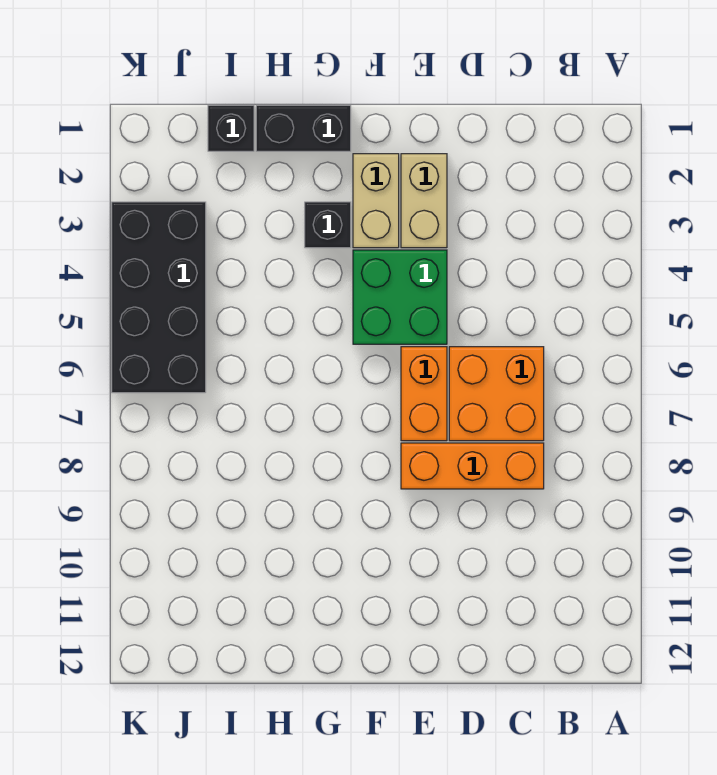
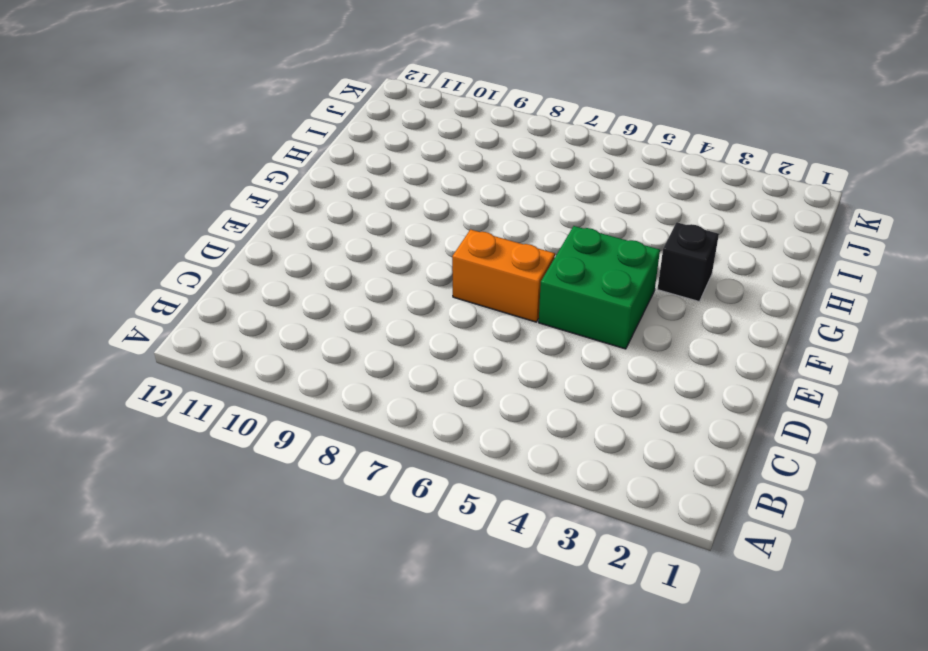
none -> orange 2x2 brick [449,347,544,441]
none -> orange 1x3 brick [401,443,544,489]

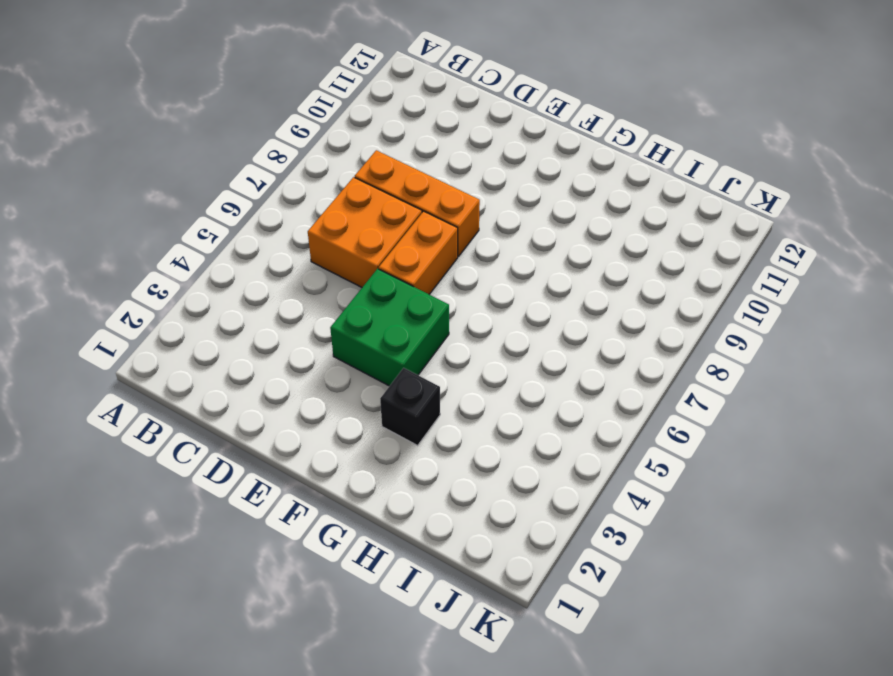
none -> tan 1x2 brick [401,154,447,248]
none -> tan 1x2 brick [353,154,399,248]

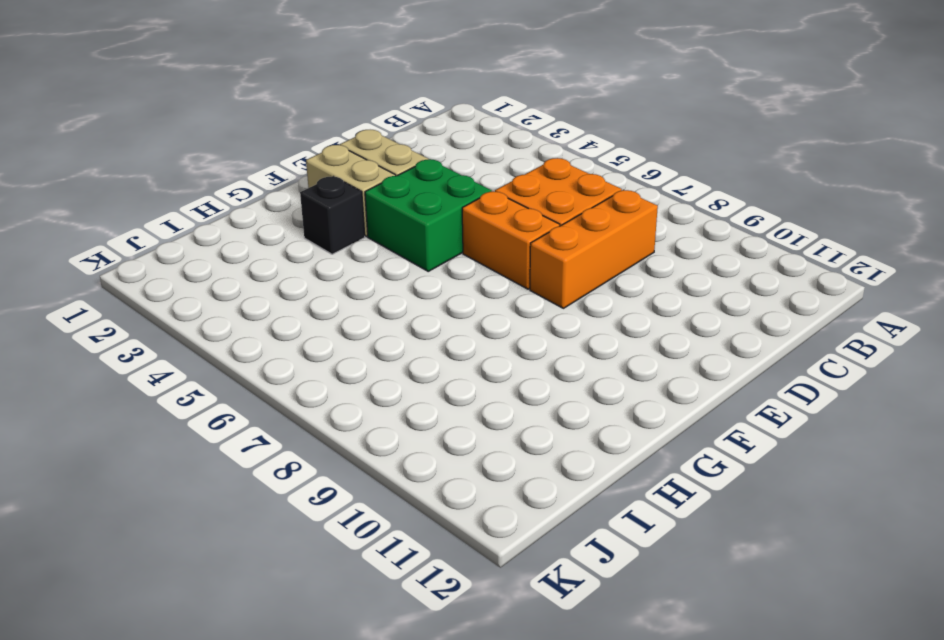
none -> black 1x2 brick [256,105,351,151]
none -> black 1x1 brick [208,105,254,151]

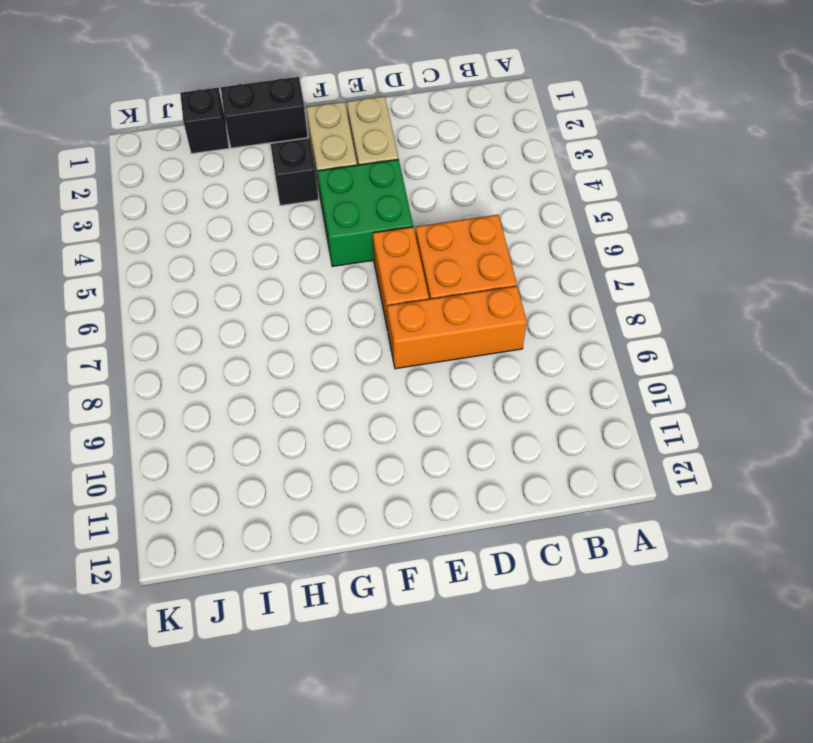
none -> black 2x4 brick [112,202,206,393]

